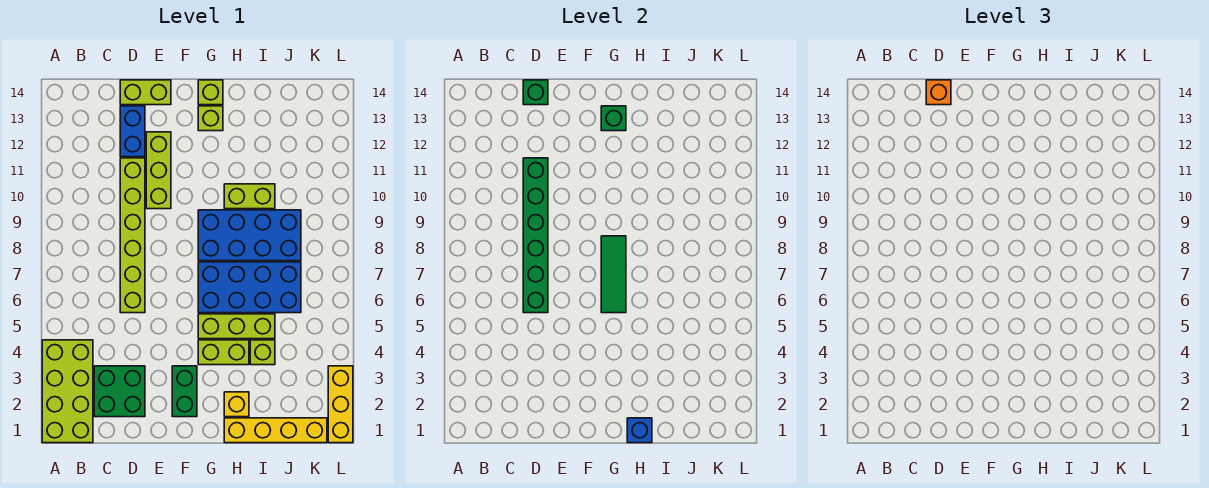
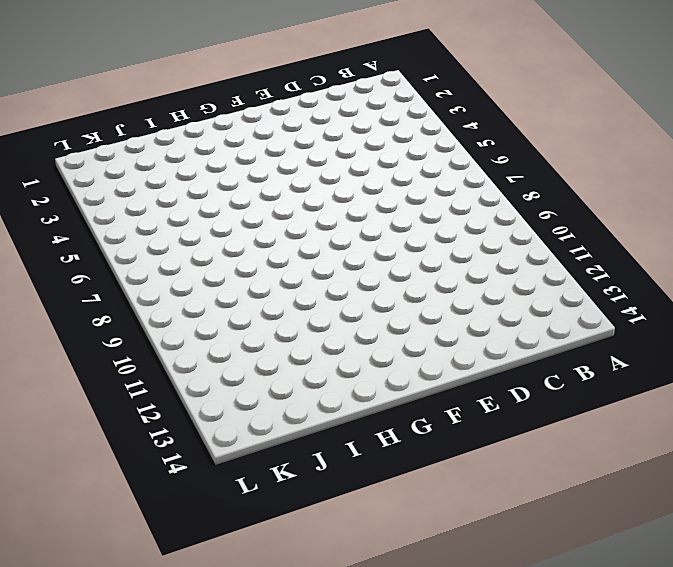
none -> lime 2x4 brick [42,340,93,443]
none -> green 2x2 brick [94,366,145,417]
none -> lime 1x6 brick [120,158,145,313]

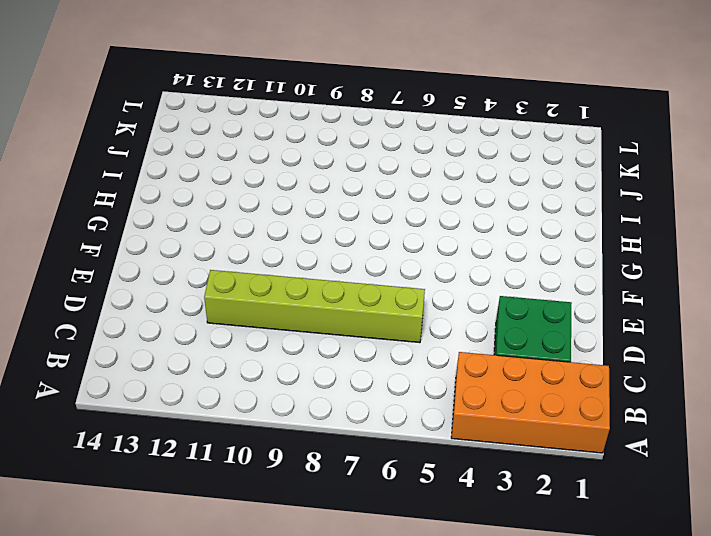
orange 2x4 brick [451,352,610,453] -> lime 2x4 brick [42,340,93,443]
none -> blue 1x2 brick [120,106,145,157]
none -> lime 1x2 brick [120,80,171,105]
none -> lime 1x3 brick [146,132,171,209]

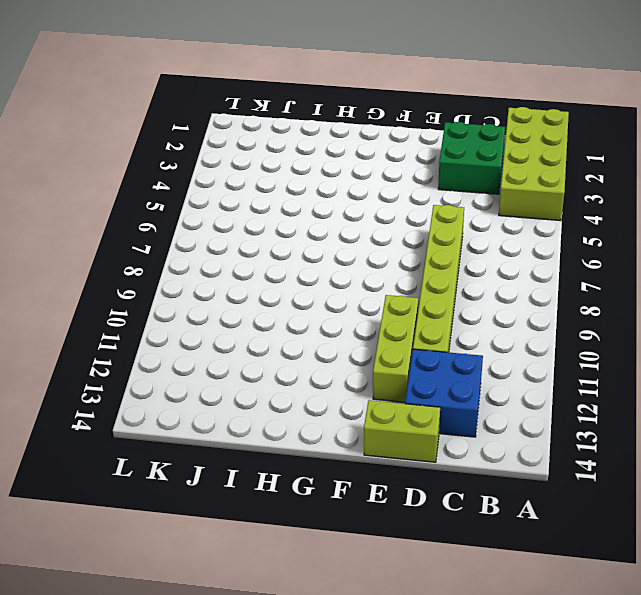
blue 2x2 brick [405,349,483,437] -> blue 1x2 brick [120,106,145,157]
none -> green 1x2 brick [172,366,197,417]
none -> lime 1x2 brick [198,340,249,365]
none -> lime 1x3 brick [198,314,275,339]

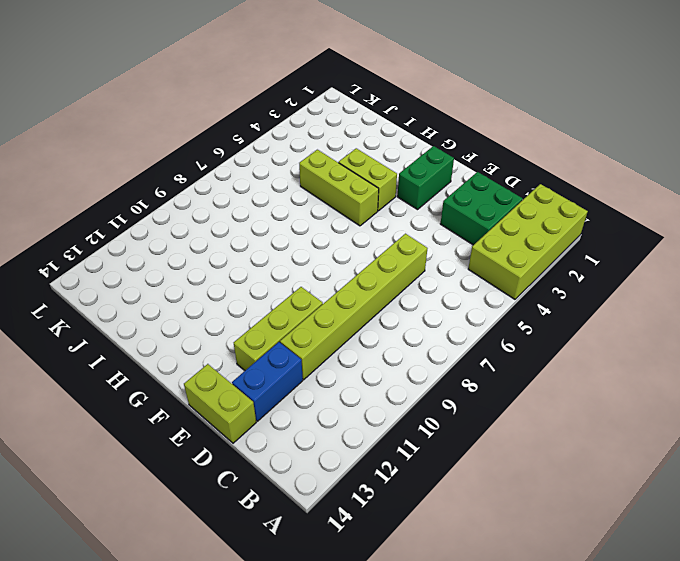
none -> blue 2x4 brick [198,262,301,313]
none -> blue 2x4 brick [198,210,301,261]
none -> lime 1x1 brick [198,106,223,131]

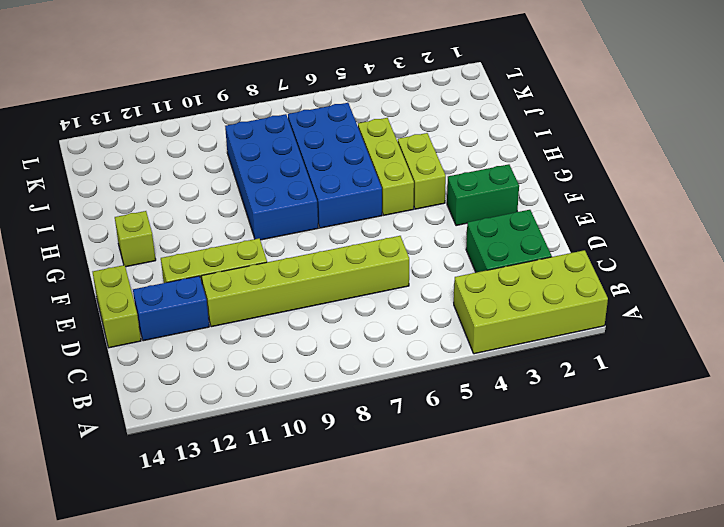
none -> lime 1x1 brick [198,80,223,105]
none -> yellow 1x4 brick [224,418,327,443]
none -> yellow 1x1 brick [224,392,249,417]

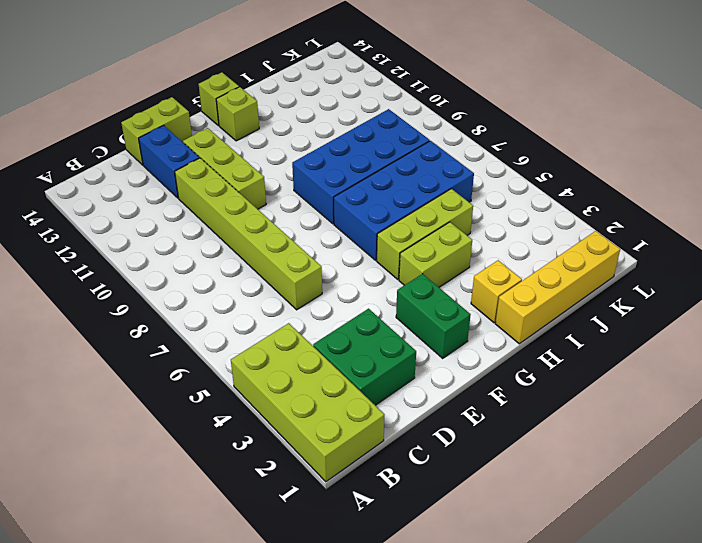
none -> lime 1x2 brick [224,184,275,209]
none -> lime 1x1 brick [250,340,275,365]
none -> yellow 1x3 brick [328,366,353,443]

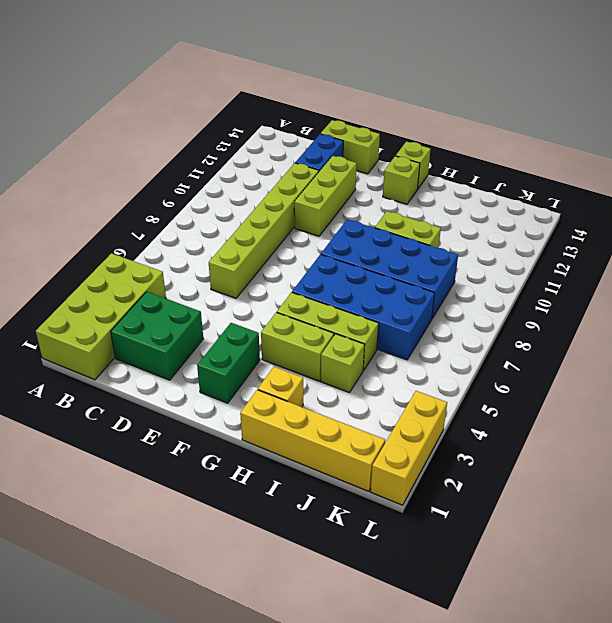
none -> green 1x6 brick [523,158,548,313]
none -> green 1x1 brick [523,80,548,105]
none -> green 1x3 tile [601,236,626,313]

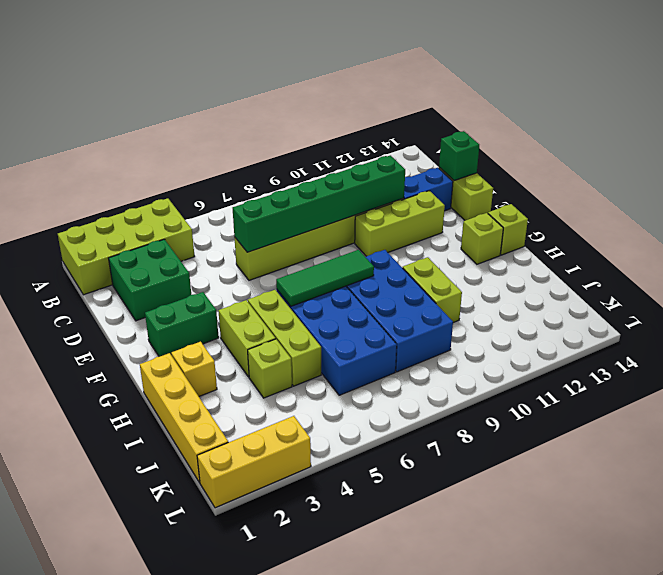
none -> green 1x1 brick [601,106,626,131]
none -> blue 1x1 brick [627,418,652,443]
none -> orange 1x1 brick [926,80,951,105]

